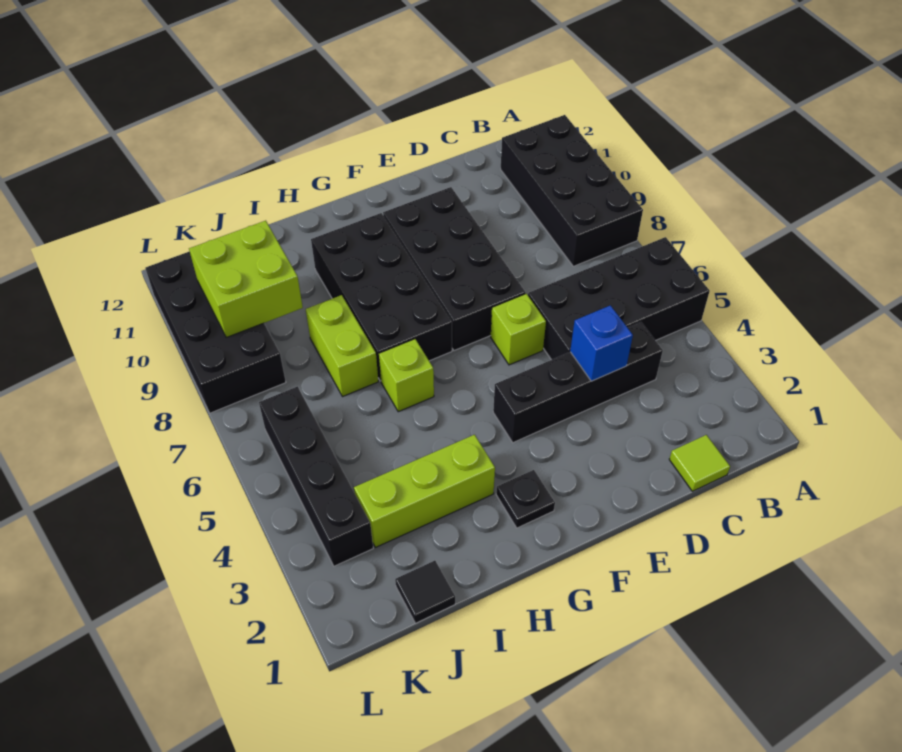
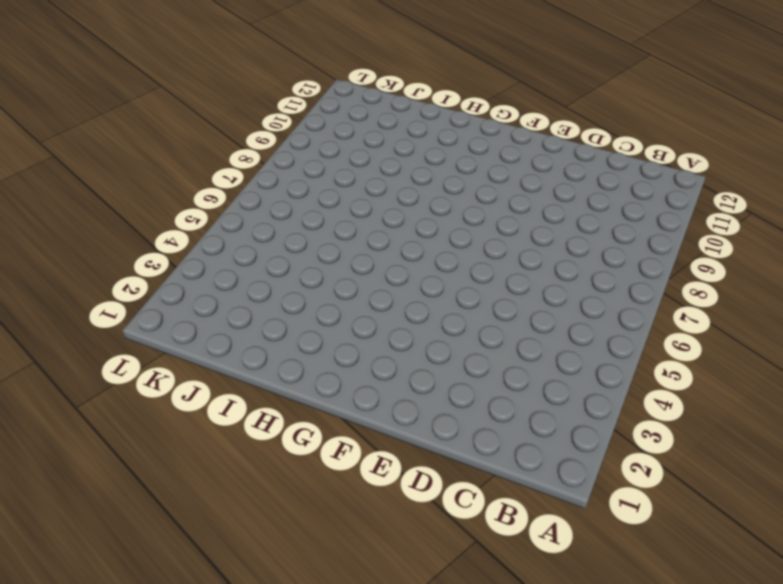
none -> black 2x4 brick [528,237,710,360]
none -> black 2x4 brick [501,115,643,266]
none -> lime 1x1 tile [669,435,730,491]

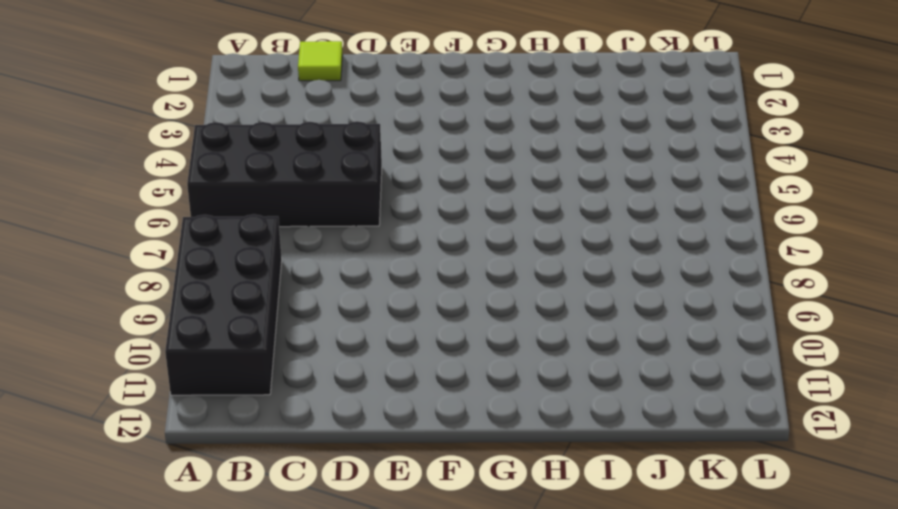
none -> black 1x4 brick [493,322,663,443]
none -> lime 1x1 brick [491,294,546,365]
none -> black 2x4 brick [383,187,526,351]

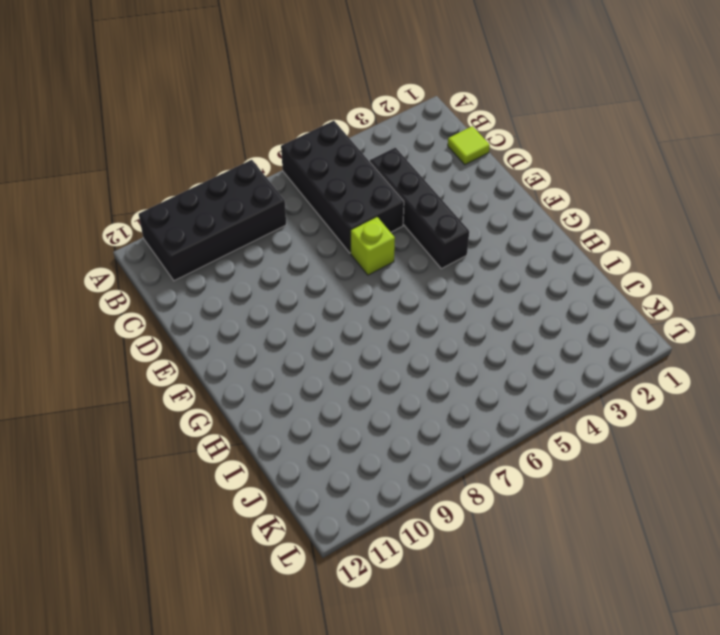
none -> black 2x4 brick [383,187,526,351]
none -> black 1x1 plate [496,470,555,528]
none -> black 2x4 brick [311,213,452,381]

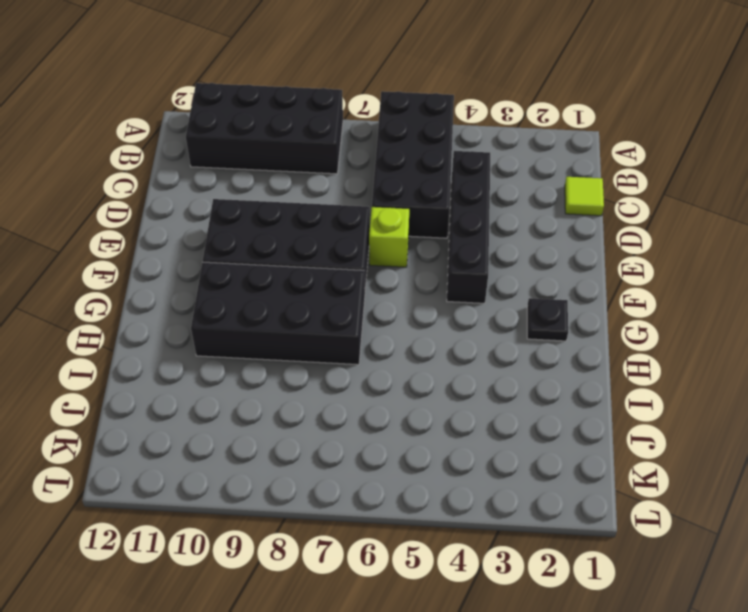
none -> lime 1x3 brick [354,435,495,547]
none -> lime 1x1 brick [379,339,434,412]
none -> lime 1x2 brick [306,295,378,397]

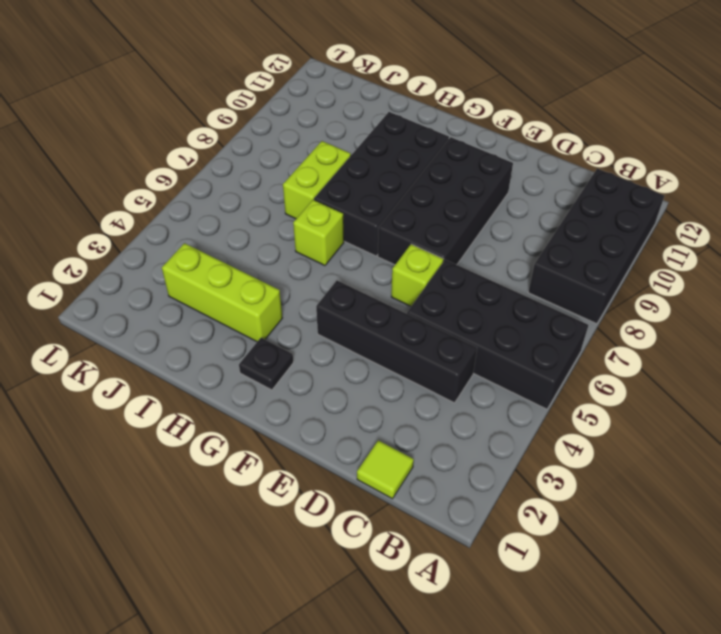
none -> black 1x1 tile [395,561,455,623]
none -> black 1x4 brick [259,387,373,566]
none -> black 2x4 brick [145,251,286,413]

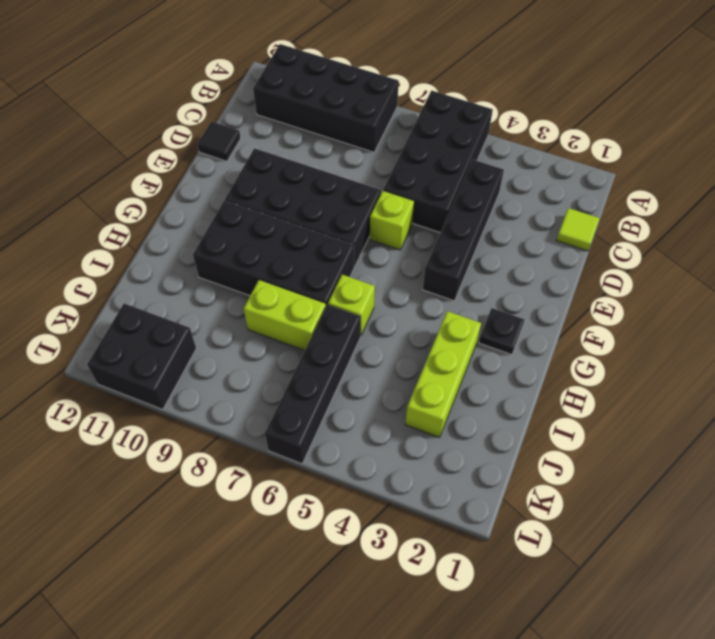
black 1x1 tile [197,121,241,161] -> black 1x1 tile moved to [395,561,455,623]
black 1x4 brick [265,304,361,464] -> black 1x4 brick turned to [259,387,373,566]
black 2x2 brick [87,303,196,410] -> black 2x4 brick [145,251,286,413]
none -> blue 1x1 brick [570,305,633,381]
none -> lime 2x2 brick [189,221,303,337]

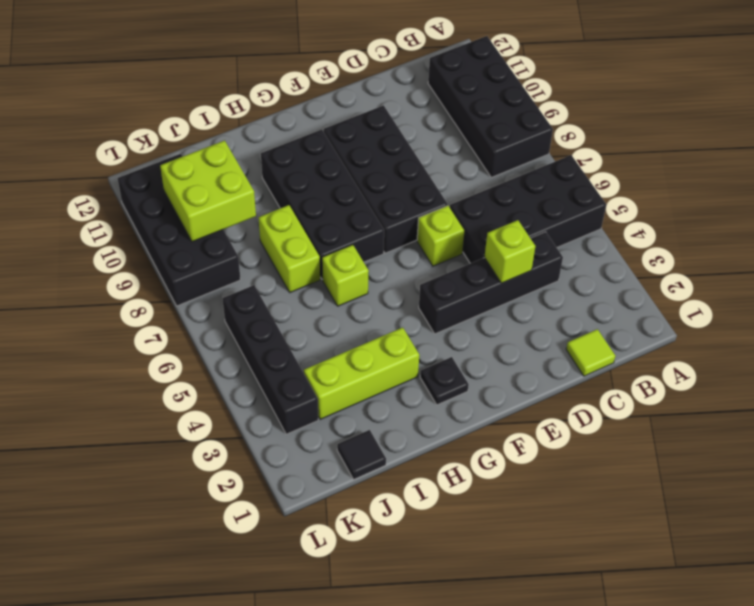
lime 1x1 brick [484,220,535,283] -> blue 1x1 brick [570,305,633,381]

